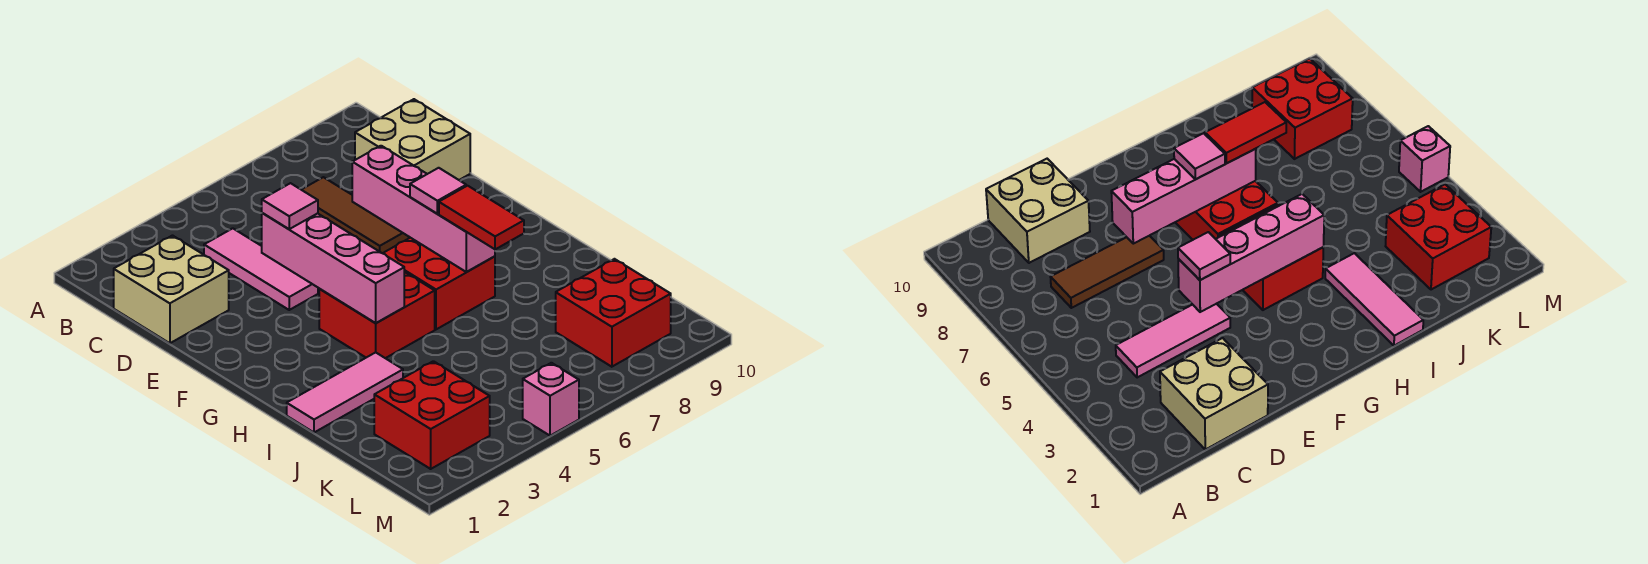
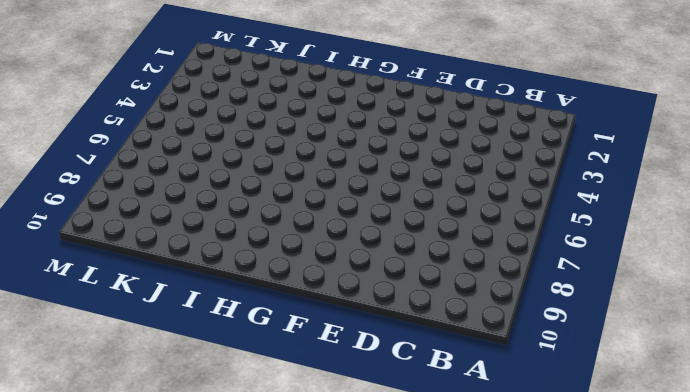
none -> tan 2x2 brick [114,236,229,343]
none -> pink 1x3 tile [204,228,318,310]
none -> brown 1x3 tile [301,177,409,253]

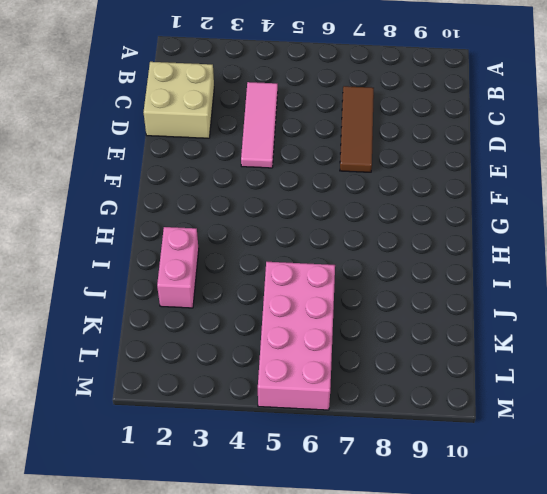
pink 1x2 brick [157,227,199,308] -> pink 1x3 tile [287,352,403,432]
pink 2x4 brick [258,262,335,410] -> pink 1x1 brick [523,363,579,436]
none -> tan 2x2 brick [355,99,470,180]
none -> red 2x2 brick [319,272,435,358]
none -> red 2x2 brick [383,238,495,329]

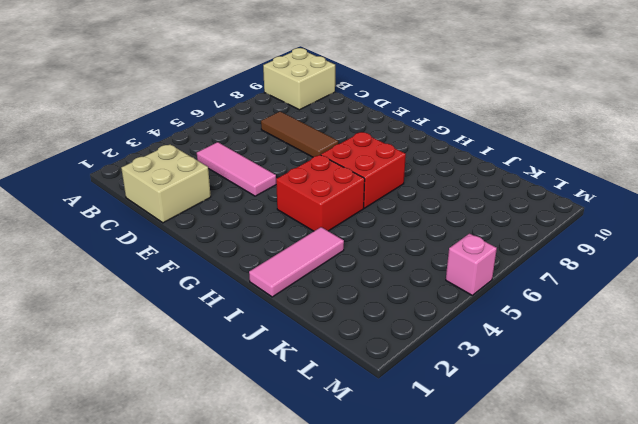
tan 2x2 brick [263,48,335,110] -> tan 2x2 brick moved to [355,99,470,180]
none -> red 2x2 brick [374,361,490,469]
none -> red 2x2 brick [556,259,671,367]
none -> pink 1x4 brick [262,213,404,323]

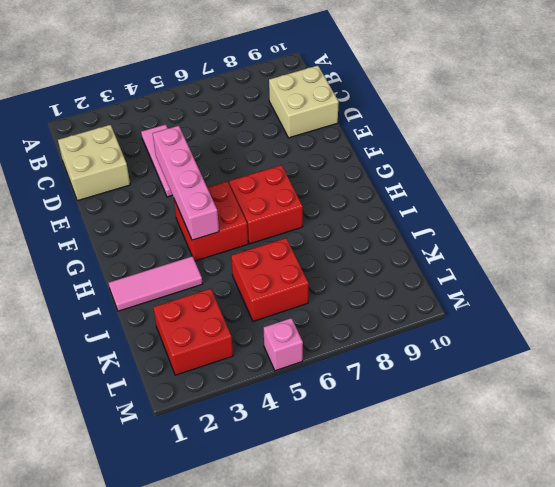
red 2x2 brick [231,238,309,321] -> red 2x2 brick moved to [556,259,671,367]
none -> brown 1x3 tile [301,177,409,253]
none -> pink 1x4 brick [352,146,495,272]
none -> pink 1x1 tile [262,183,318,229]

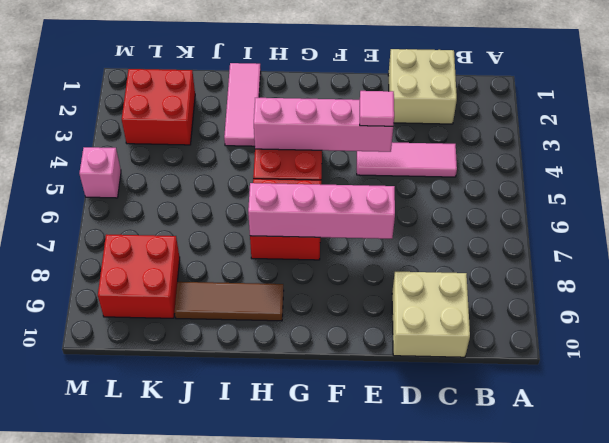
brown 1x3 tile [175,282,284,321] -> brown 1x3 tile moved to [301,177,409,253]
none -> pink 1x1 tile [410,168,466,214]
none -> red 1x2 tile [439,186,524,249]

